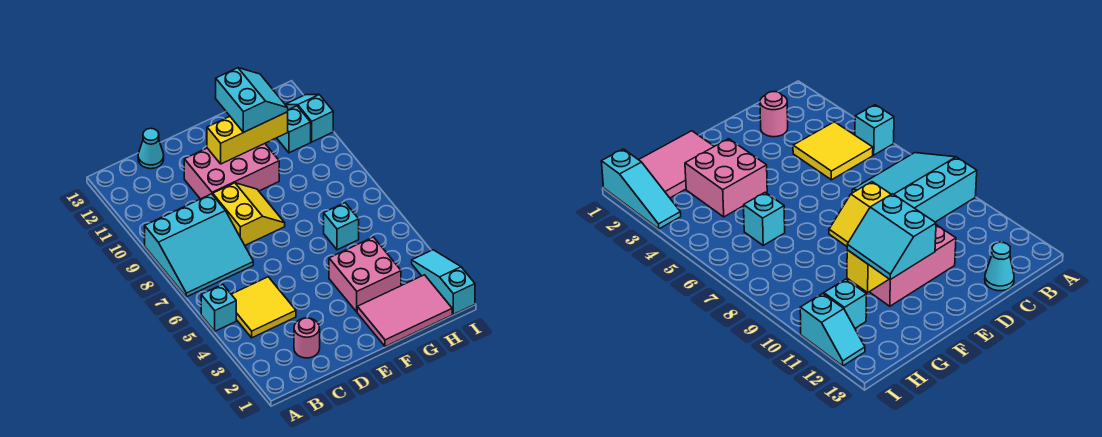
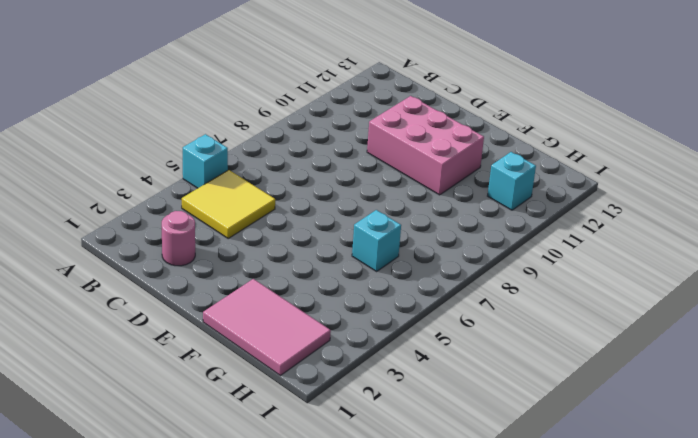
none -> cyan 3x3 slope [145,194,253,297]
none -> cyan 1x1 cone [138,128,164,169]
none -> yellow 2x2 slope [213,183,285,245]

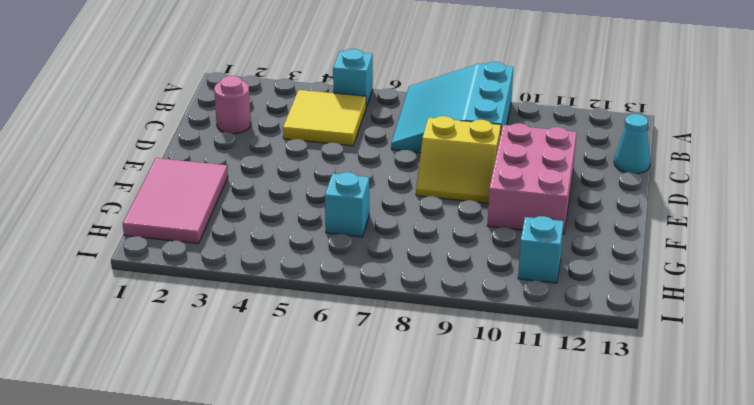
none -> pink 2x2 brick [329,237,401,312]
none -> cyan 1x3 slope [412,250,475,314]
none -> cyan 1x2 slope [285,94,333,142]

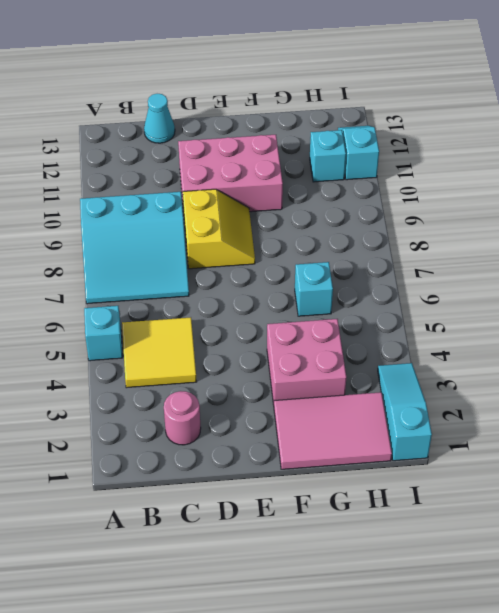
none -> yellow 1x3 brick [207,112,288,164]
none -> cyan 2x2 slope [216,68,288,132]

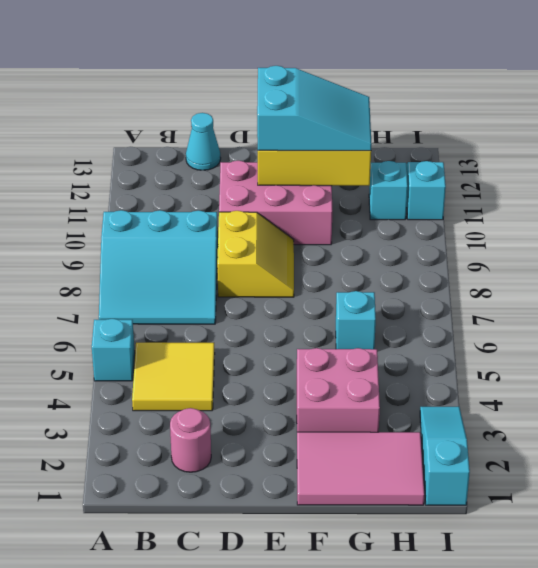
cyan 2x3 slope [257,66,372,151] -> cyan 2x2 slope [216,68,288,132]

